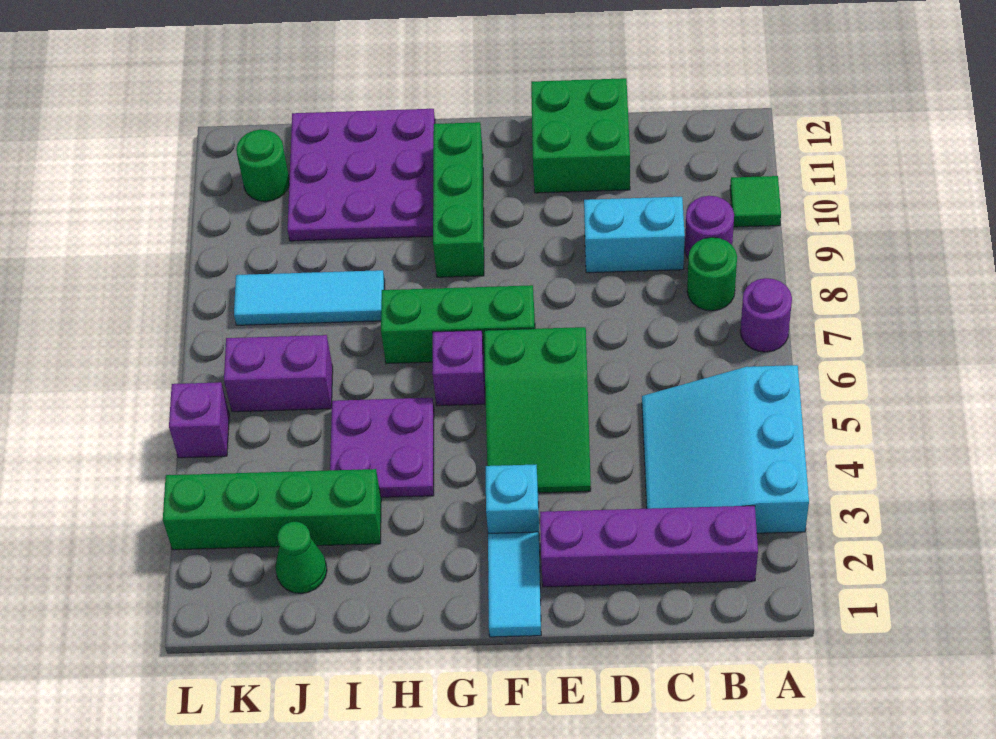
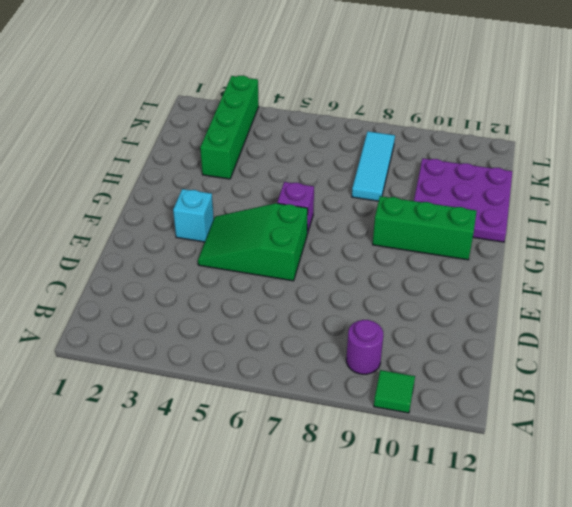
none -> cyan 3x3 slope [642,365,809,533]
none -> purple 1x1 round brick [740,278,792,352]
none -> purple 1x4 brick [540,506,758,587]

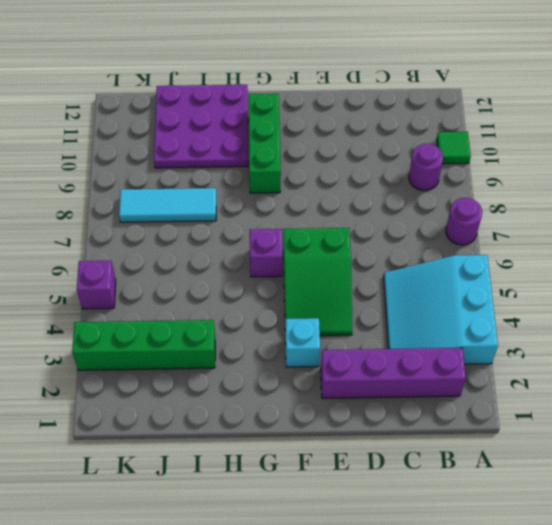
none -> green 1x1 round brick [687,237,737,311]
none -> cyan 1x2 brick [584,197,685,273]
none -> green 2x2 brick [531,78,630,193]

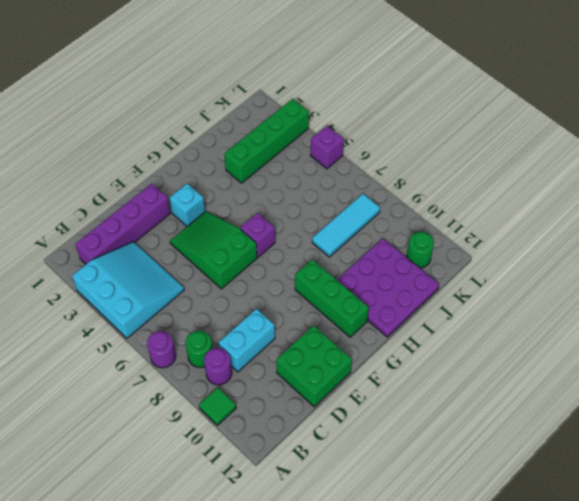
none -> cyan 1x2 tile [488,532,541,637]
none -> green 1x3 brick [381,285,535,364]
none -> purple 2x2 plate [330,398,434,497]

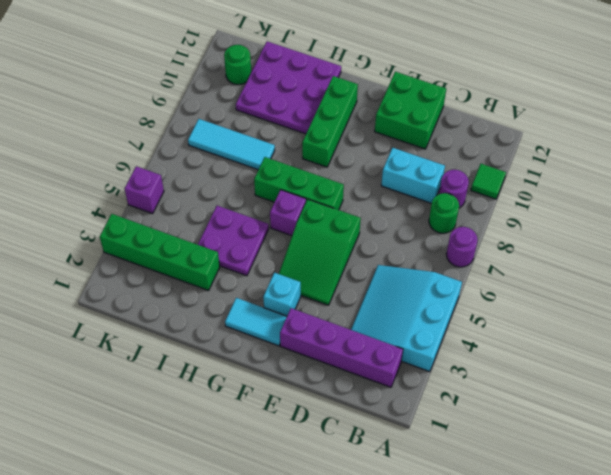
cyan 1x2 tile [225,298,287,346] -> cyan 1x2 tile turned to [488,532,541,637]
none -> green 1x1 cone [275,522,327,593]
none -> purple 1x2 brick [224,335,333,412]

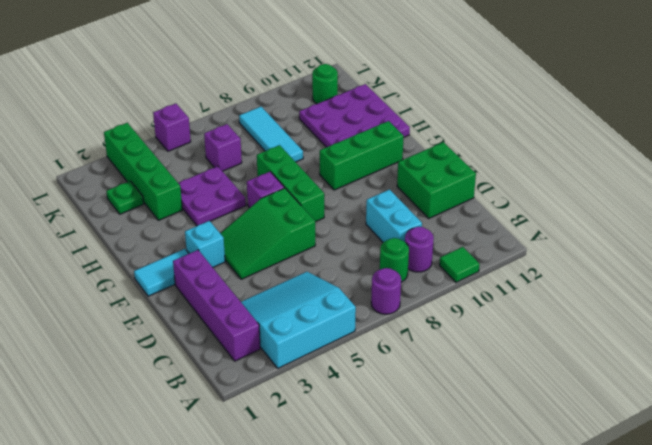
green 1x1 plate [106,181,144,214] -> green 1x1 cone [275,522,327,593]
purple 1x1 brick [204,124,242,171] -> purple 1x2 brick [224,335,333,412]

